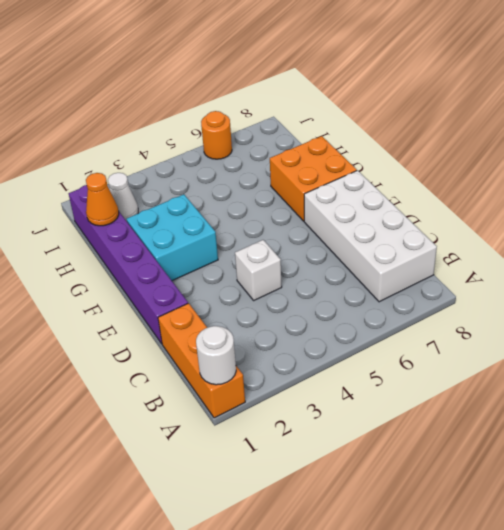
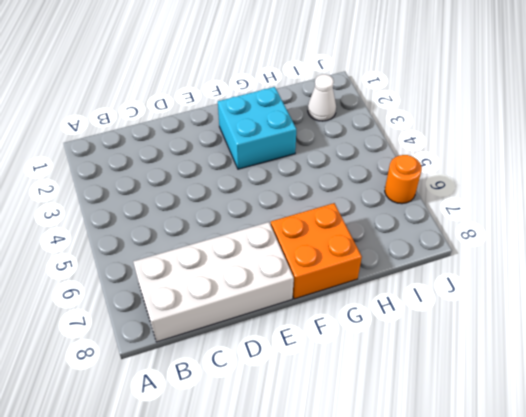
none -> orange 1x3 brick [158,303,245,418]
none -> purple 1x6 brick [69,185,188,344]

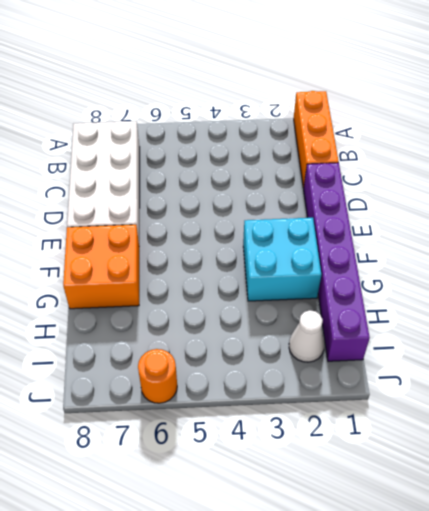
none -> white 1x1 brick [235,240,282,300]
none -> white 1x1 round brick [196,326,236,385]

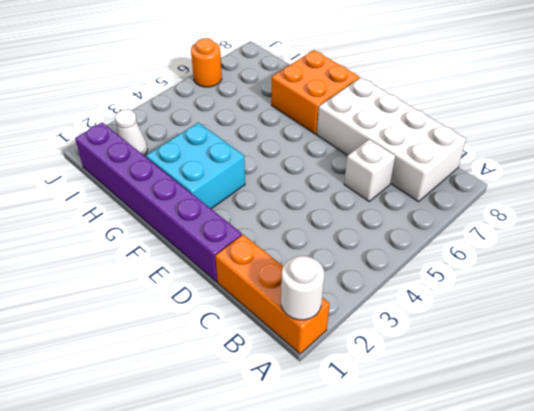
white 1x1 brick [344,139,395,201] -> white 1x1 brick moved to [235,240,282,300]
none -> orange 1x1 cone [86,173,119,226]

